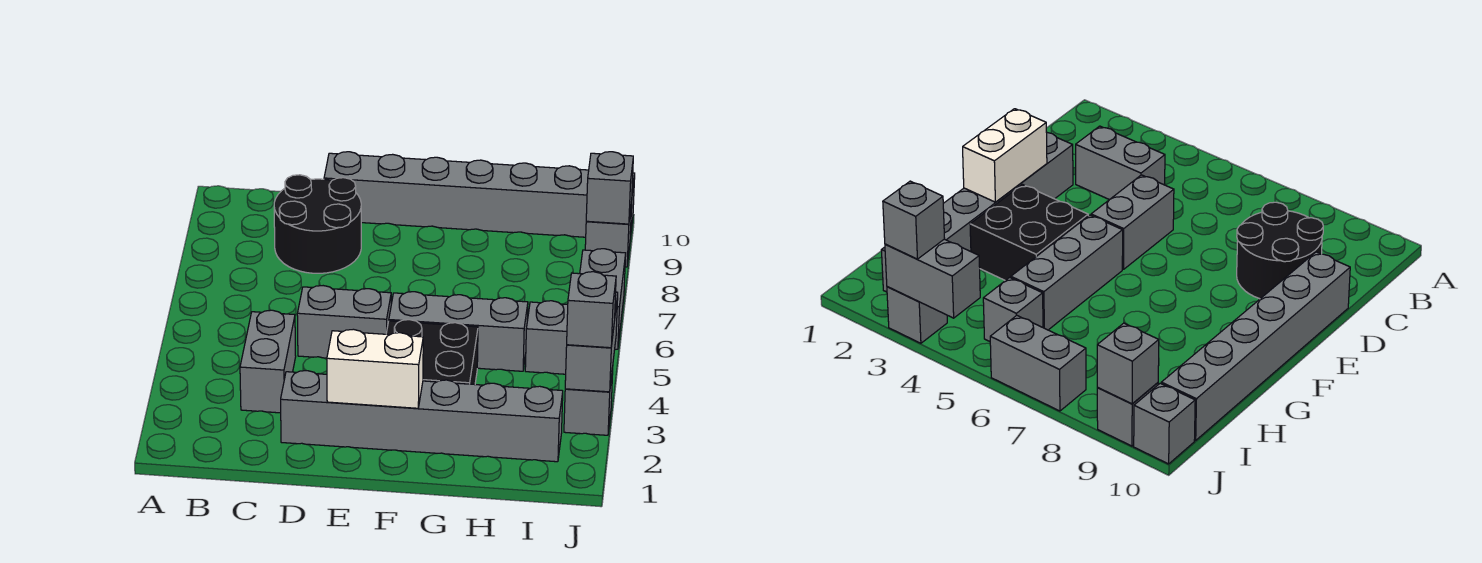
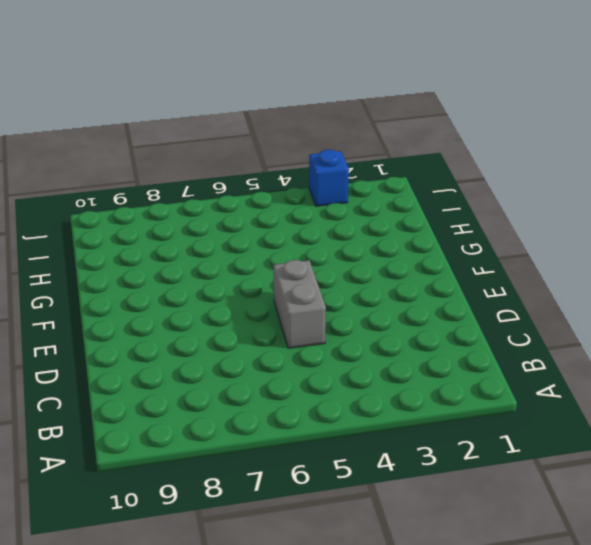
blue 1x1 brick [309,150,349,206] -> grey 1x1 brick [564,368,613,435]
none -> grey 1x2 brick [240,310,296,413]
none -> black 2x2 round brick [274,175,361,273]
none -> grey 1x6 brick [281,371,563,462]

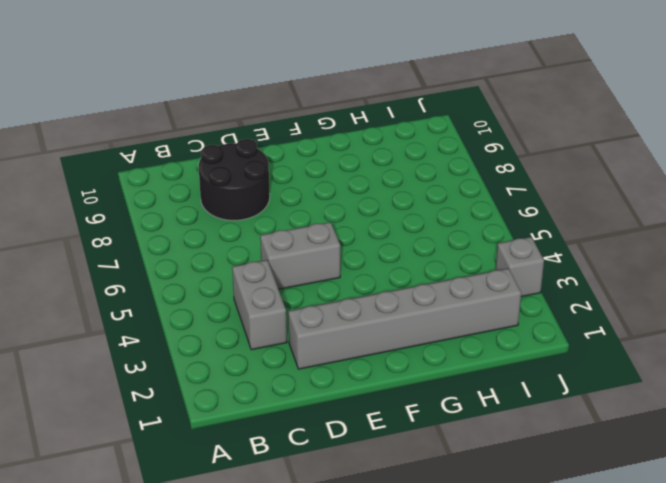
none -> grey 1x6 brick [324,152,589,237]
none -> black 2x2 brick [386,320,478,385]
none -> grey 1x3 brick [389,292,528,371]

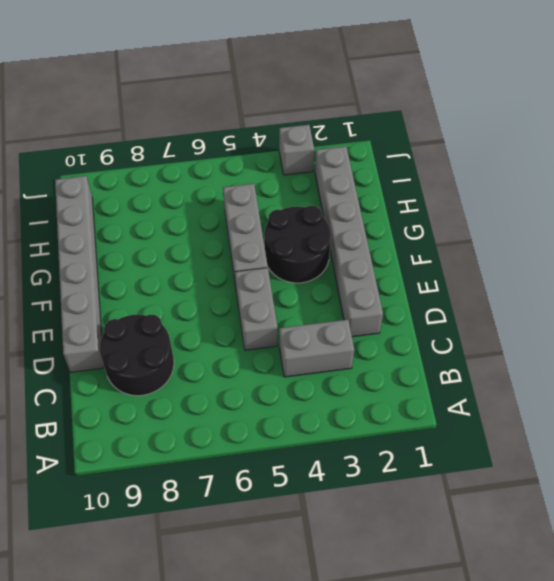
black 2x2 round brick [264,206,331,283] -> black 2x2 brick [386,320,478,385]
none -> grey 1x1 brick [525,301,568,374]
none -> grey 1x2 brick [580,249,626,349]
none -> grey 1x1 brick [585,202,632,267]

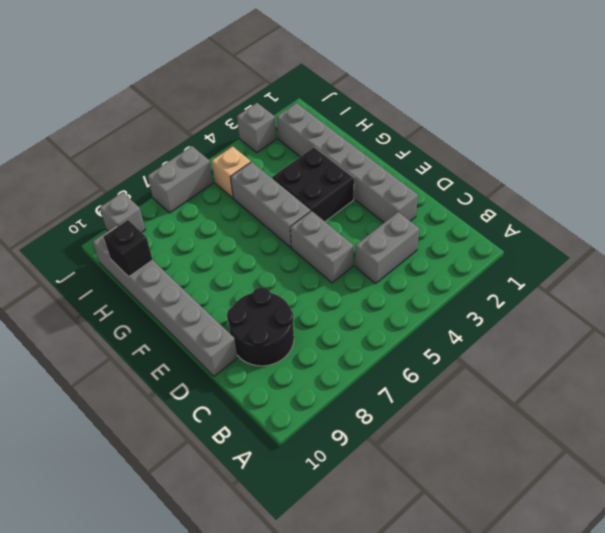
black 1x1 brick [104,220,153,277] -> none
tan 1x1 brick [212,146,251,198] -> grey 1x1 brick [525,301,568,374]
none -> grey 1x1 brick [1134,383,1195,464]
none -> white 1x2 brick [327,329,423,408]
none -> grey 1x2 brick [565,292,618,392]

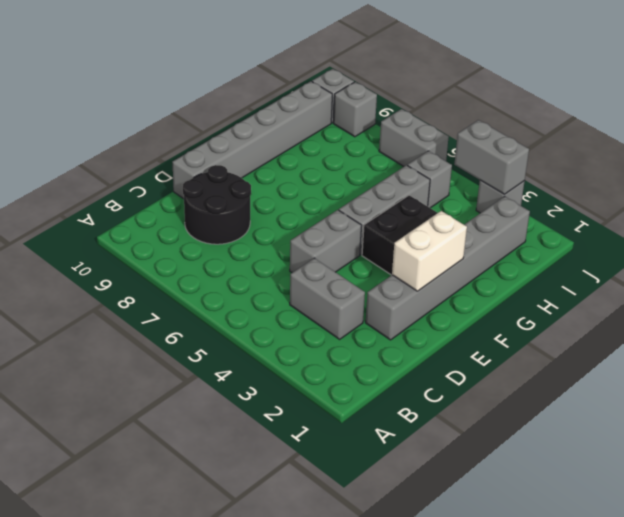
none -> grey 1x1 brick [586,152,633,224]
none -> grey 1x1 brick [567,272,616,348]

